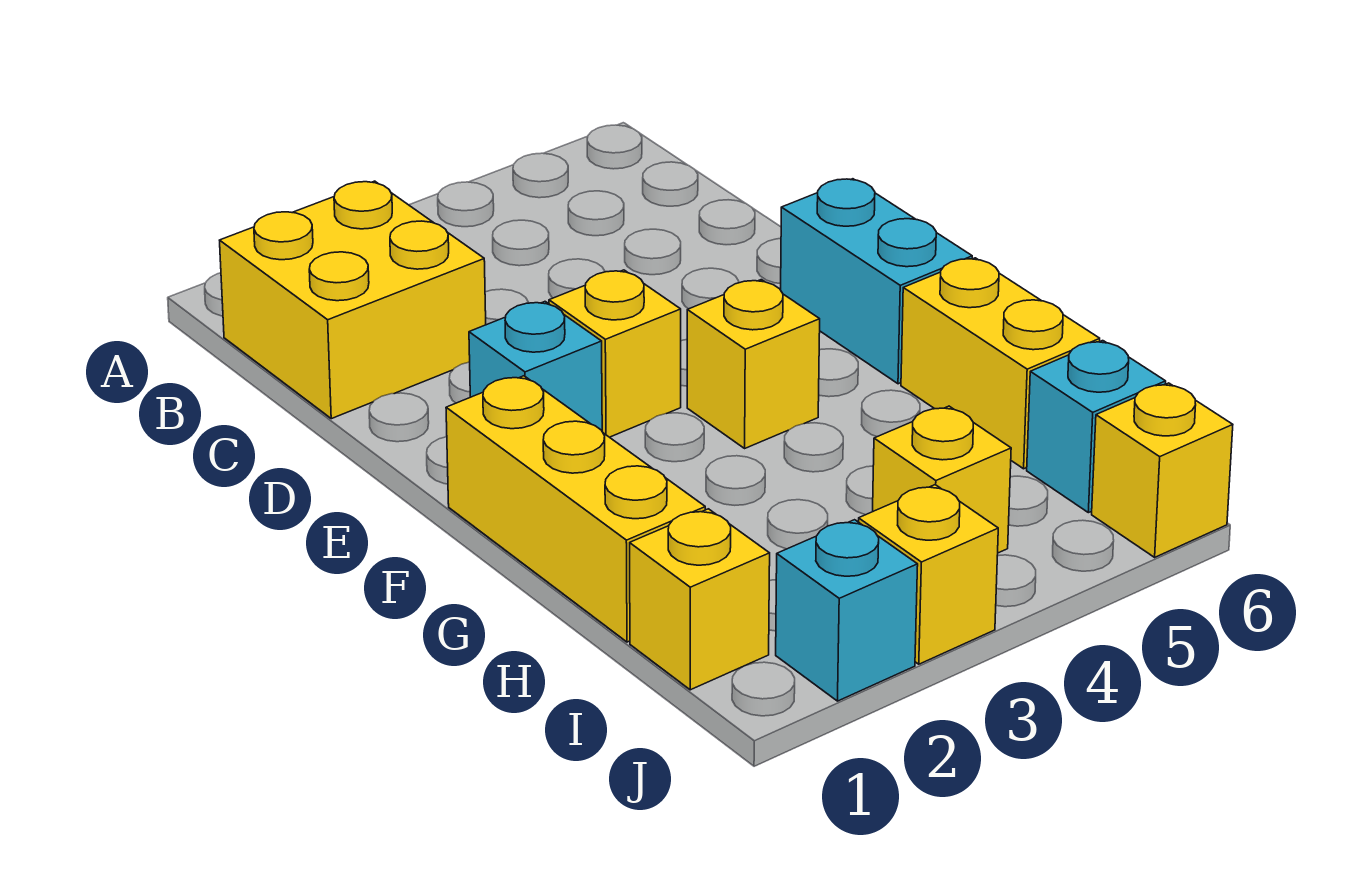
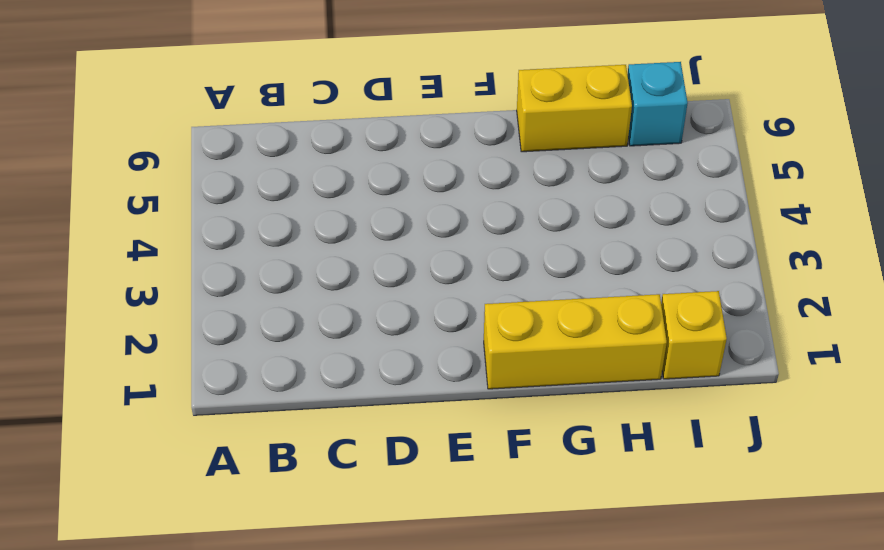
none -> yellow 2x2 brick [220,181,486,419]
none -> cyan 1x1 brick [469,302,602,430]
none -> yellow 1x1 brick [549,270,681,437]

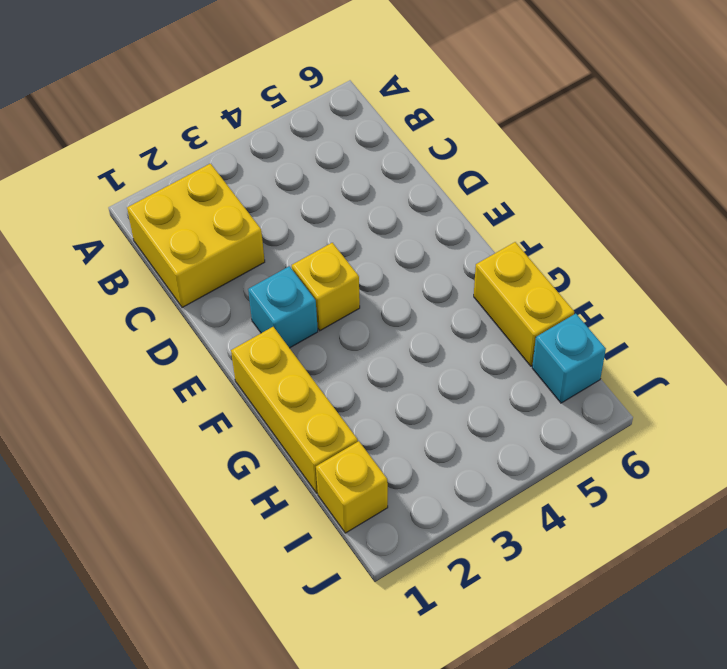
none -> cyan 1x2 brick [781,179,972,384]
none -> yellow 1x1 brick [687,280,820,448]
none -> yellow 1x1 brick [873,406,1011,553]

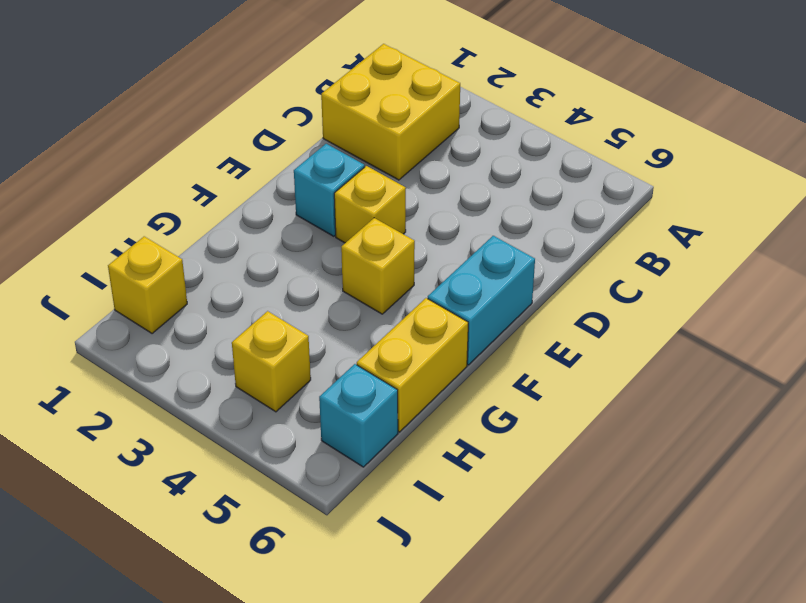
none -> yellow 1x3 brick [446,376,705,642]
none -> cyan 1x1 brick [776,520,918,701]
none -> yellow 1x1 brick [858,485,998,664]

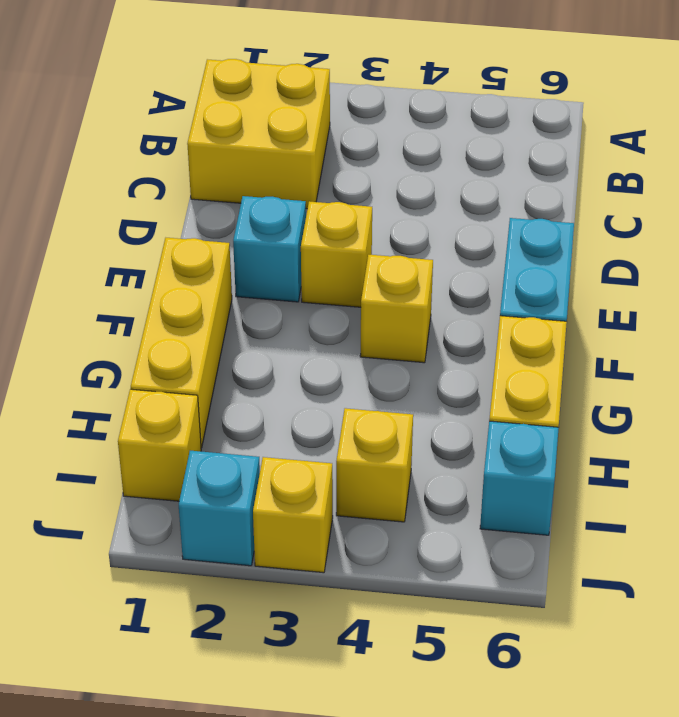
none -> yellow 1x1 brick [1092,383,1233,557]

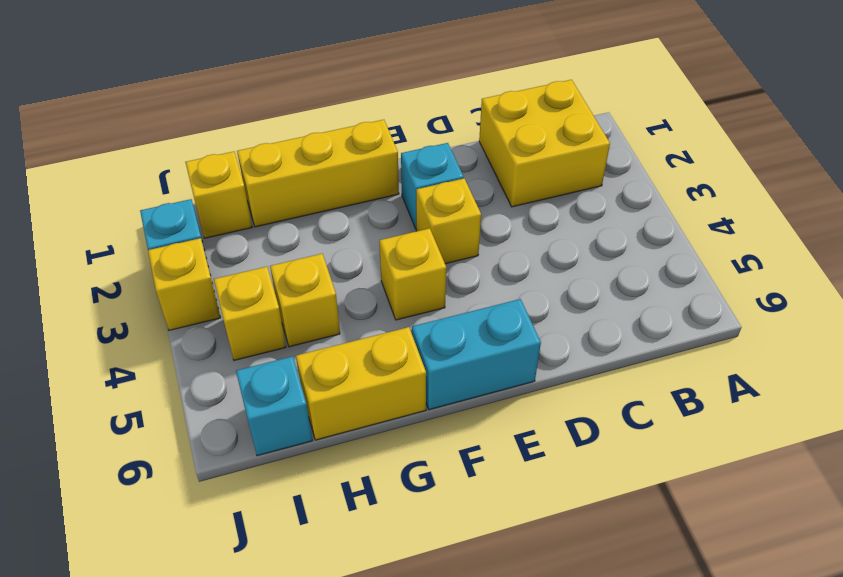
yellow 1x1 brick [270,254,340,347] -> yellow 1x1 brick moved to [1092,383,1233,557]

